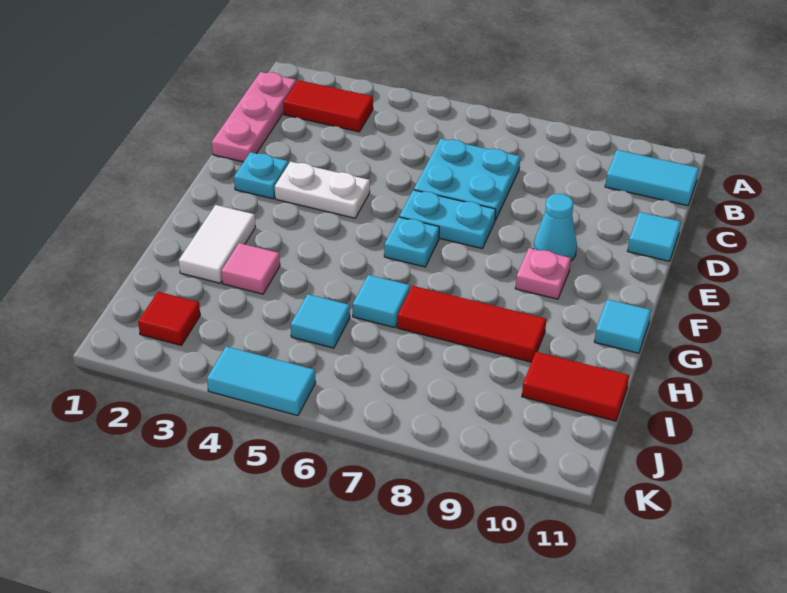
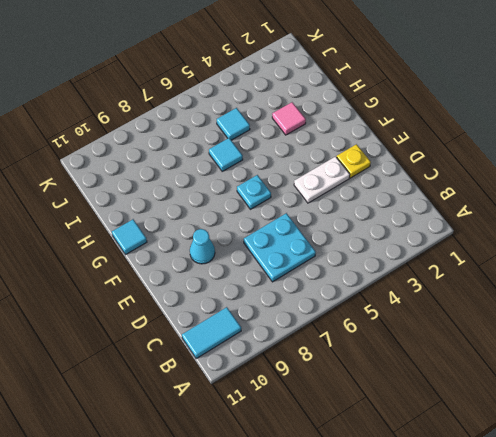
yellow 1x1 plate [337,144,371,178] -> cyan 1x1 plate [234,152,288,199]
none -> pink 1x3 plate [212,72,296,162]
none -> red 1x2 tile [283,80,373,132]
none -> cyan 1x1 tile [628,212,681,261]

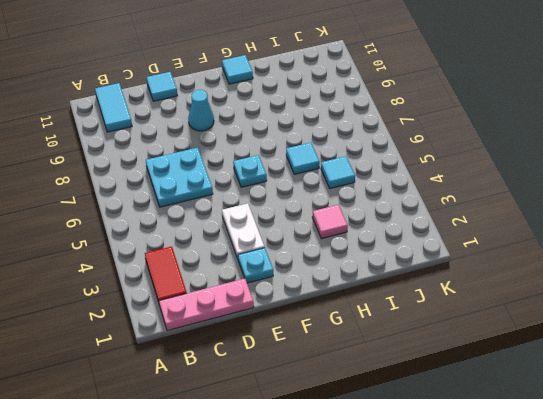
none -> cyan 1x2 plate [399,190,496,248]
none -> pink 1x1 plate [515,248,571,299]
none -> white 1x2 tile [179,205,255,283]

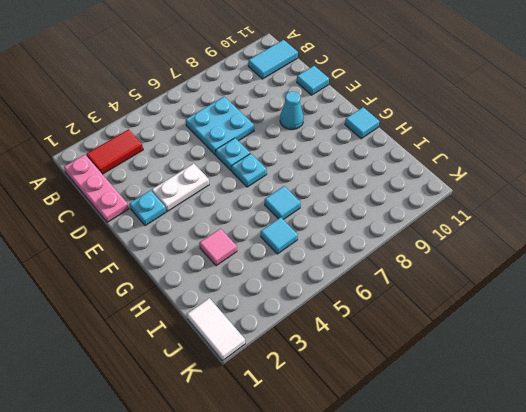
cyan 1x1 plate [216,138,250,171] -> cyan 1x2 plate [399,190,496,248]
white 1x2 tile [187,298,245,361] -> white 1x2 tile moved to [179,205,255,283]
none -> pink 1x1 plate [515,248,571,299]
none -> red 1x3 tile [397,286,546,362]
none -> red 1x2 tile [522,352,629,421]

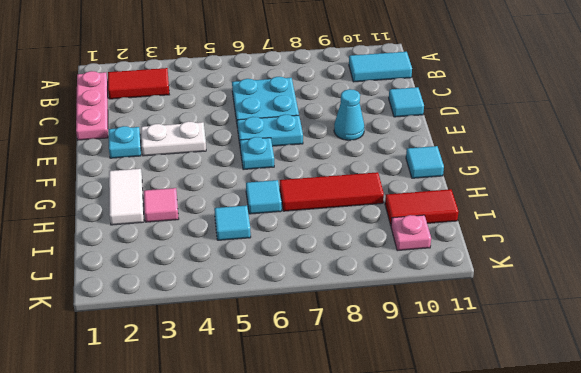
pink 1x1 plate [391,215,431,251] -> pink 1x1 plate moved to [515,248,571,299]
none -> red 1x1 tile [138,292,200,345]
none -> cyan 1x2 tile [207,346,316,416]

